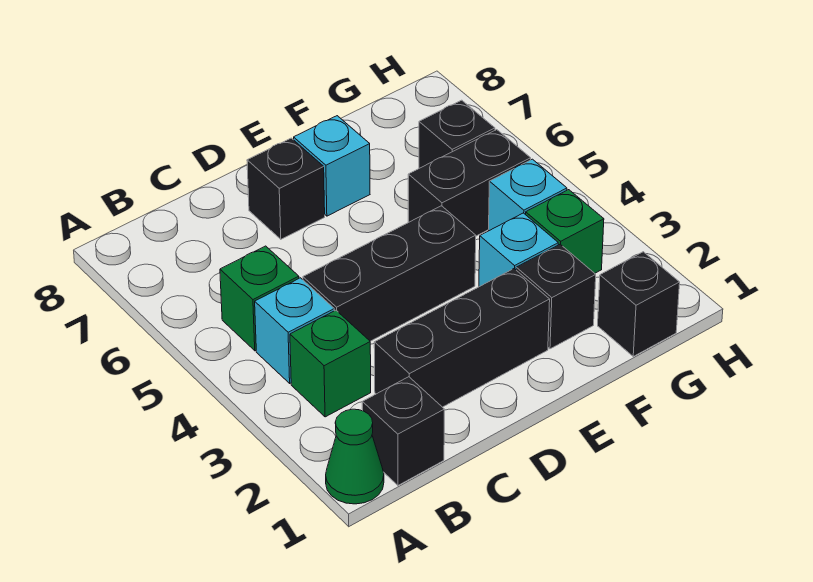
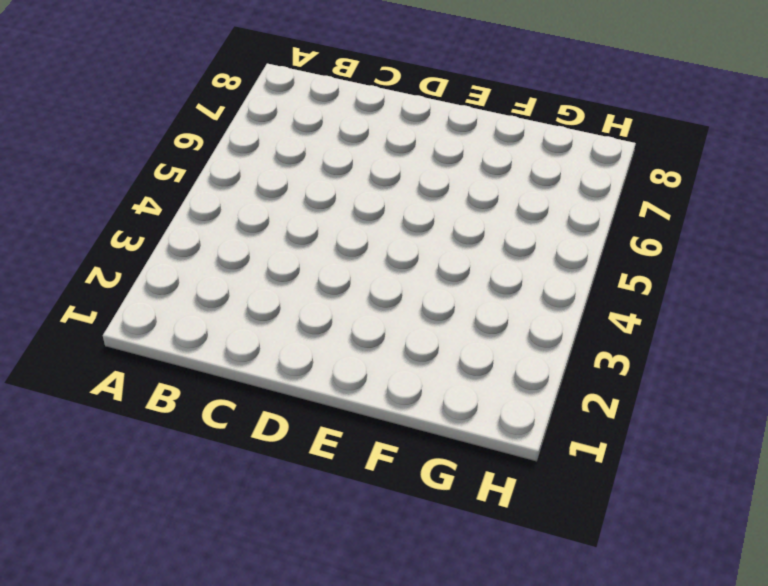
none -> green 1x1 cone [326,409,384,504]
none -> black 1x1 brick [362,377,444,485]
none -> green 1x1 brick [290,310,371,417]

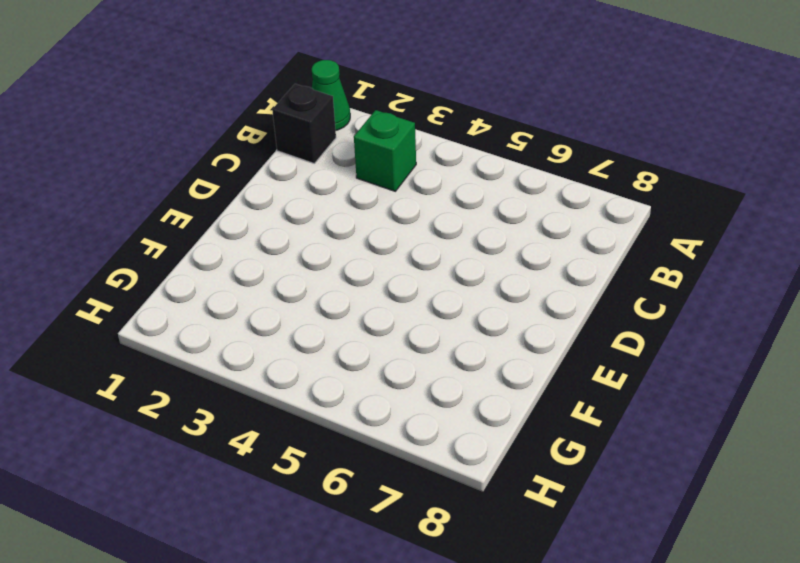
none -> cyan 1x1 brick [255,278,334,383]
none -> green 1x1 brick [220,246,299,351]
none -> black 1x3 brick [374,269,550,407]

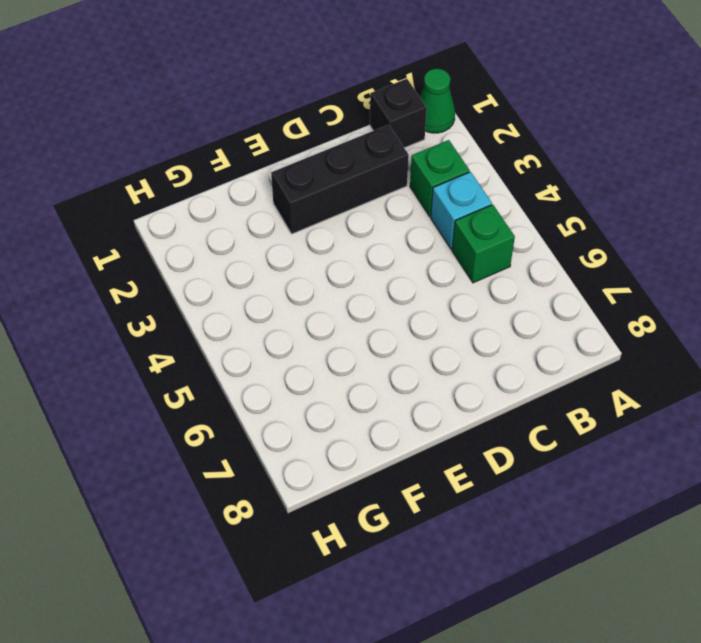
none -> black 1x3 brick [303,206,476,341]
none -> black 1x1 brick [247,138,325,239]
none -> cyan 1x1 brick [294,116,370,216]

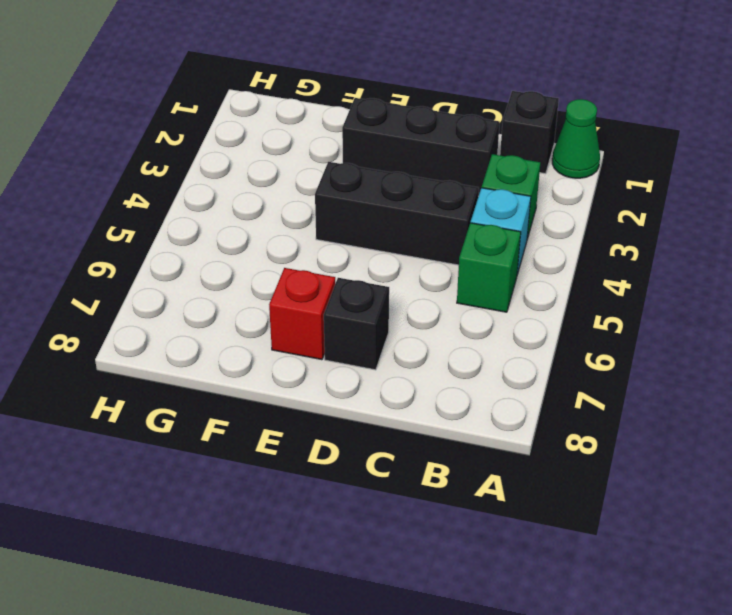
red 1x1 brick [269,268,335,360] -> cyan 1x1 brick [294,116,370,216]
none -> black 1x1 brick [516,244,596,349]
none -> cyan 1x1 brick [479,213,558,287]
none -> black 1x2 brick [408,130,531,236]

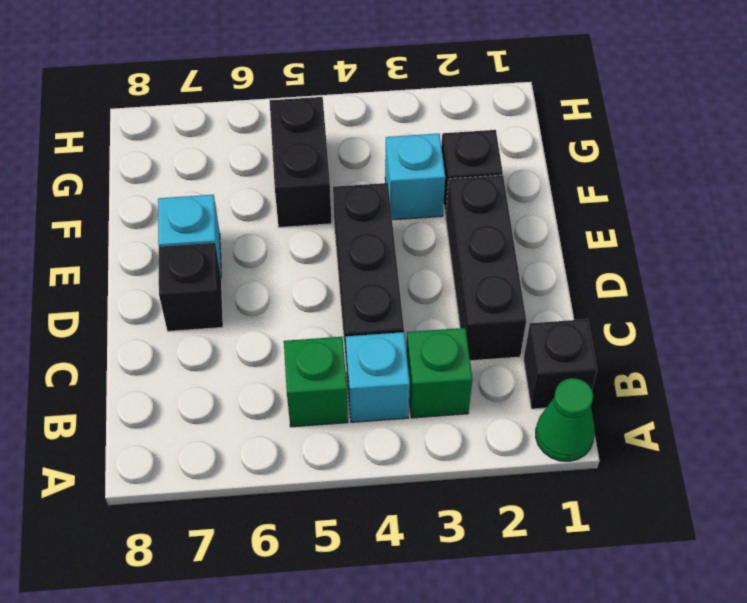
none -> black 1x1 brick [598,252,680,356]
none -> green 1x1 brick [526,190,604,273]
none -> cyan 1x1 brick [489,159,567,231]

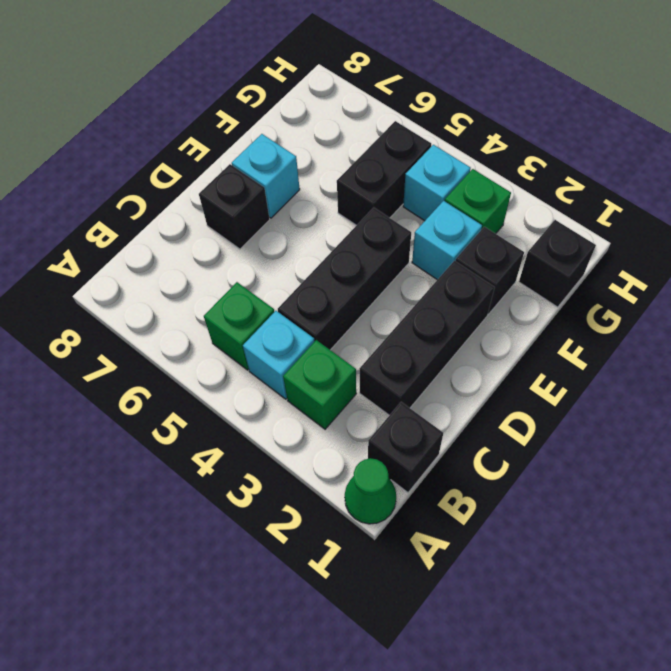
none -> black 1x1 brick [419,100,495,168]

